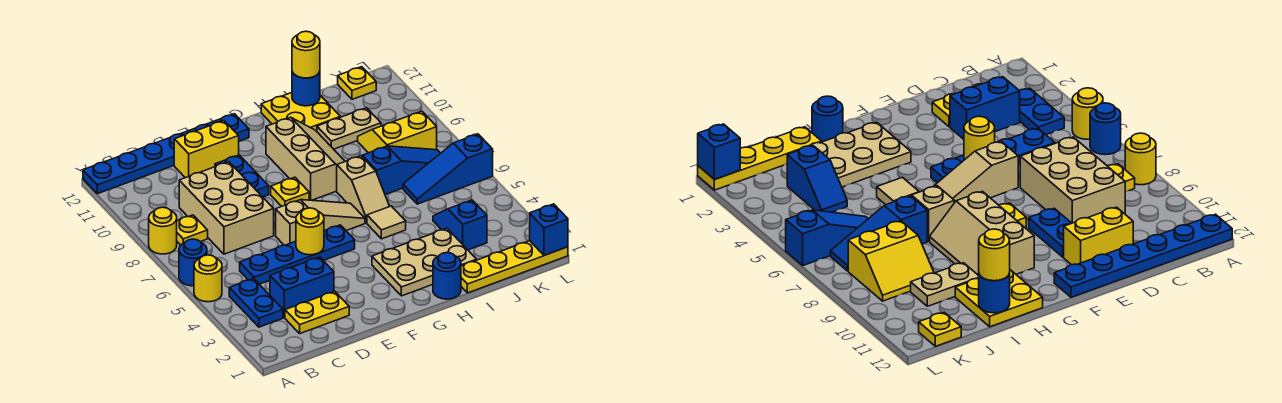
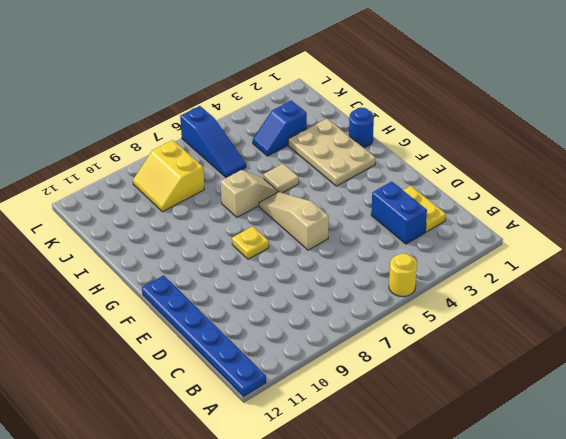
none -> blue 1x1 round brick [179,239,207,286]
none -> yellow 1x1 round brick [149,207,177,254]
none -> blue 1x2 plate [229,279,283,327]
none -> yellow 1x1 plate [177,215,208,245]

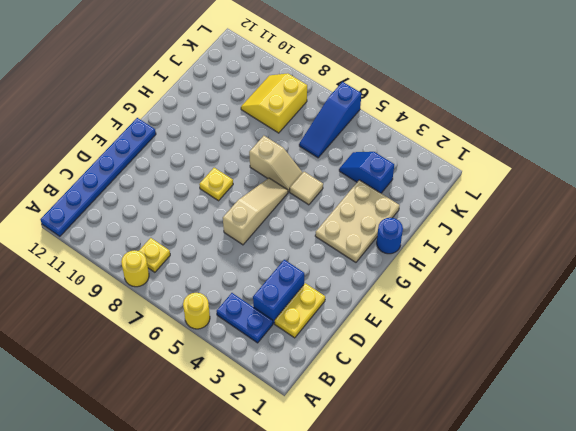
none -> blue 1x1 round brick [179,239,207,286]
none -> blue 1x4 plate [240,225,355,284]
none -> tan 2x3 brick [179,162,274,254]
none -> yellow 1x2 brick [174,121,239,178]

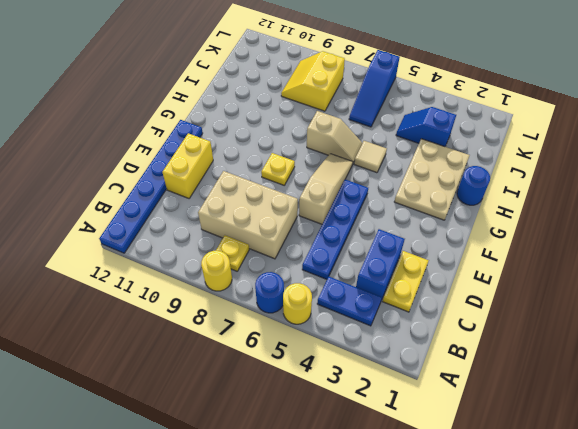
none -> blue 1x2 plate [215,155,269,197]
none -> tan 2x3 slope [266,117,345,200]
none -> yellow 2x2 plate [261,93,340,131]
none -> yellow 1x4 plate [461,241,568,293]

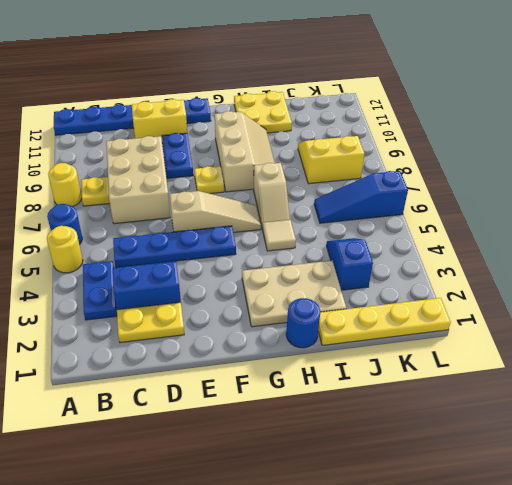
none -> blue 1x3 slope [362,146,440,195]
none -> tan 1x2 plate [317,108,381,149]
none -> yellow 1x1 plate [338,67,376,99]
none -> yellow 1x1 round brick [296,208,324,255]

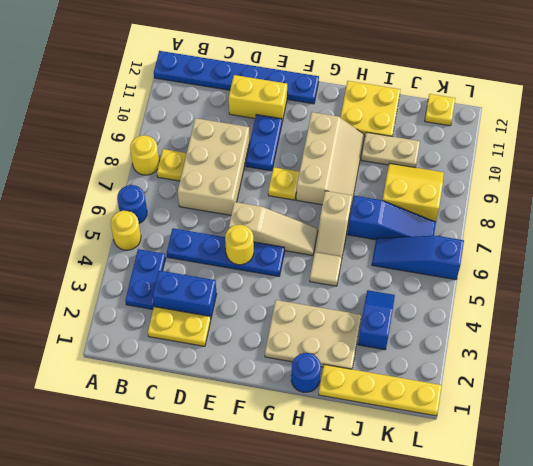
none -> blue 1x1 round brick [292,71,320,106]
none -> blue 1x1 brick [530,204,568,255]
none -> yellow 1x1 round brick [292,31,320,78]

